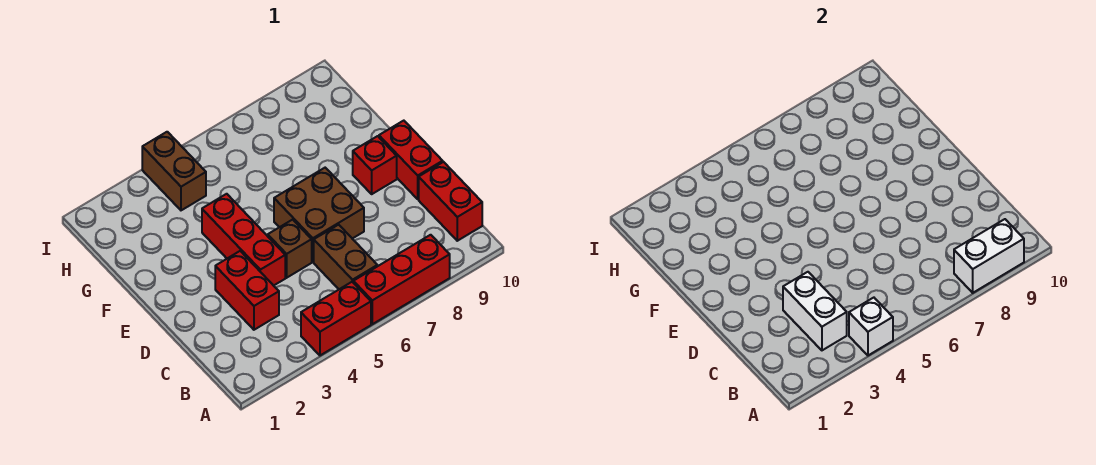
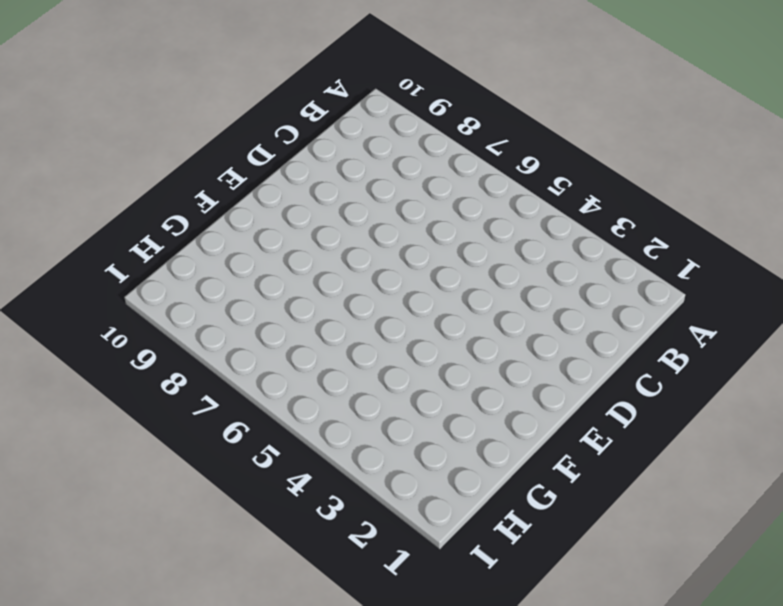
none -> red 1x2 brick [301,282,371,355]
none -> red 1x3 brick [353,235,450,324]
none -> brown 1x2 brick [314,225,377,289]

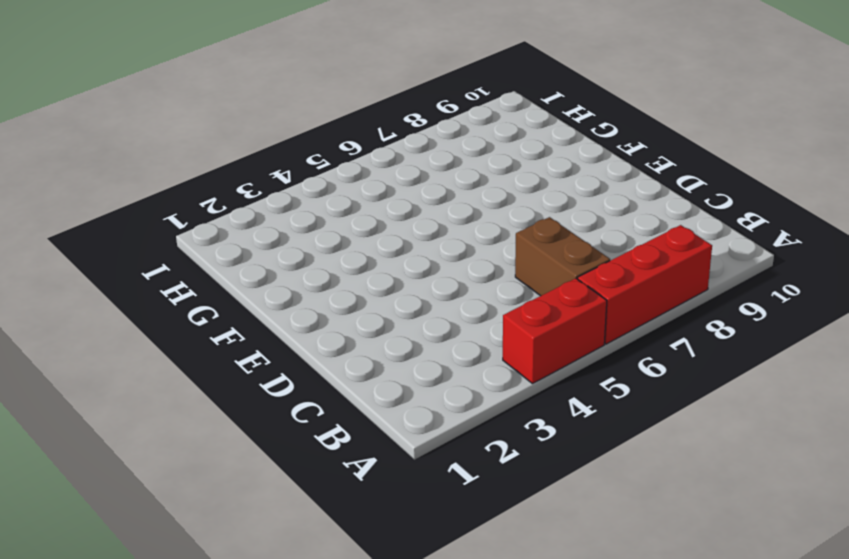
none -> red 1x2 brick [419,162,482,241]
none -> red 1x2 brick [215,251,279,330]
none -> red 1x3 brick [202,194,285,286]

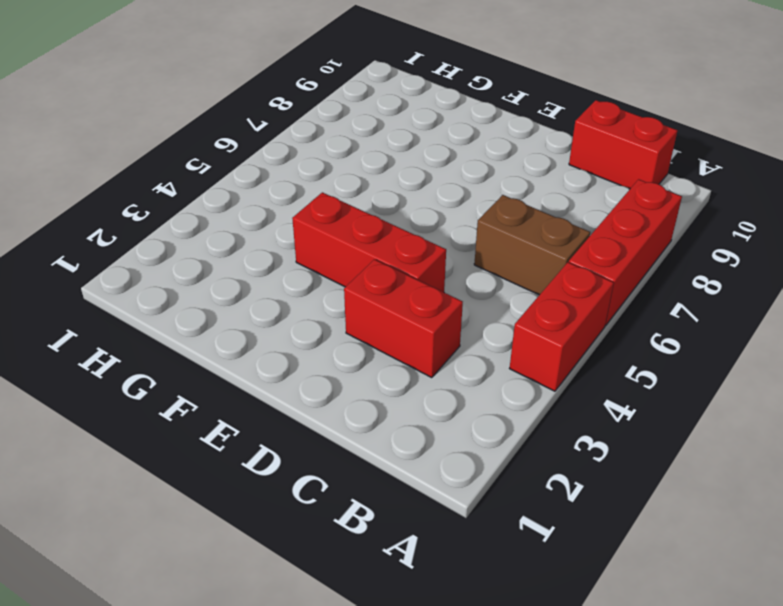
none -> brown 1x1 brick [268,220,312,278]
none -> brown 2x2 brick [274,168,364,262]
none -> red 1x2 brick [379,121,443,199]

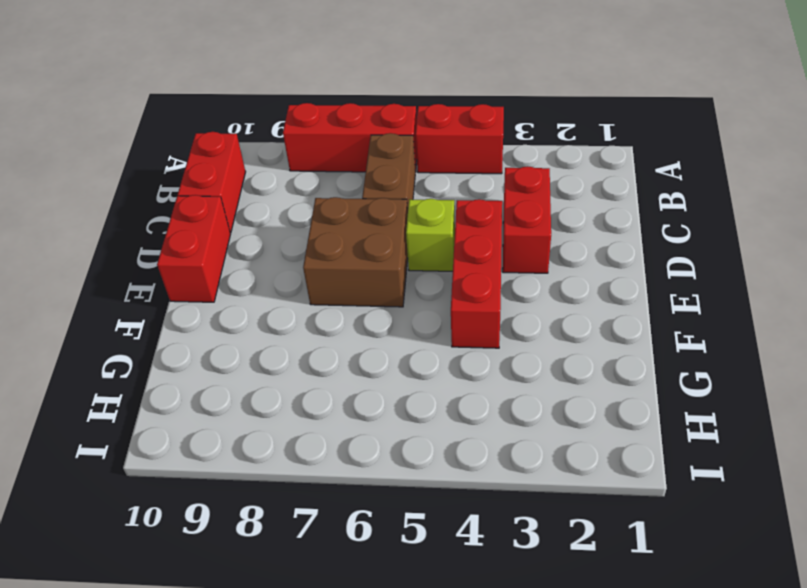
lime 1x1 brick [406,199,455,271] -> brown 1x1 brick [268,220,312,278]
none -> red 1x1 brick [353,136,397,194]
none -> brown 1x2 brick [142,132,206,210]
none -> white 1x1 brick [849,298,893,355]

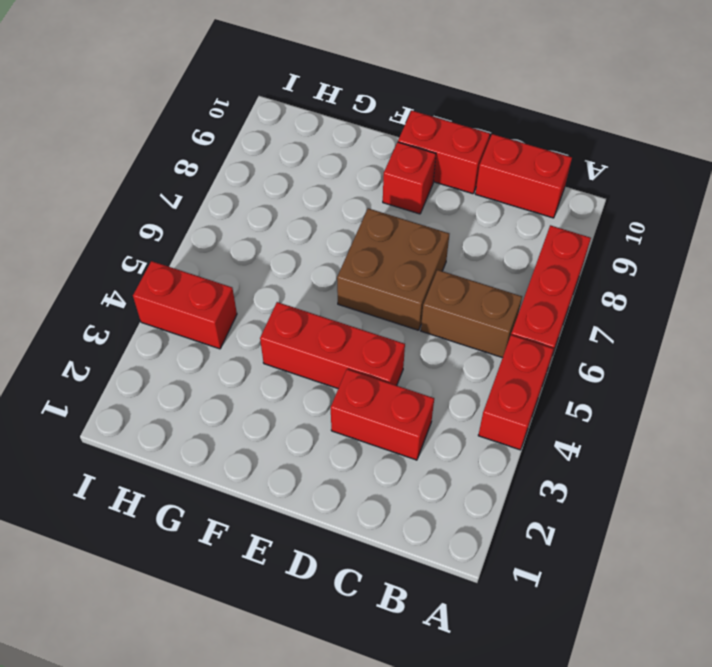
red 1x2 brick [133,261,237,349] -> brown 1x2 brick [142,132,206,210]
none -> brown 1x1 brick [268,220,312,278]
none -> white 1x1 brick [849,298,893,355]
none -> white 1x2 brick [954,219,1024,293]

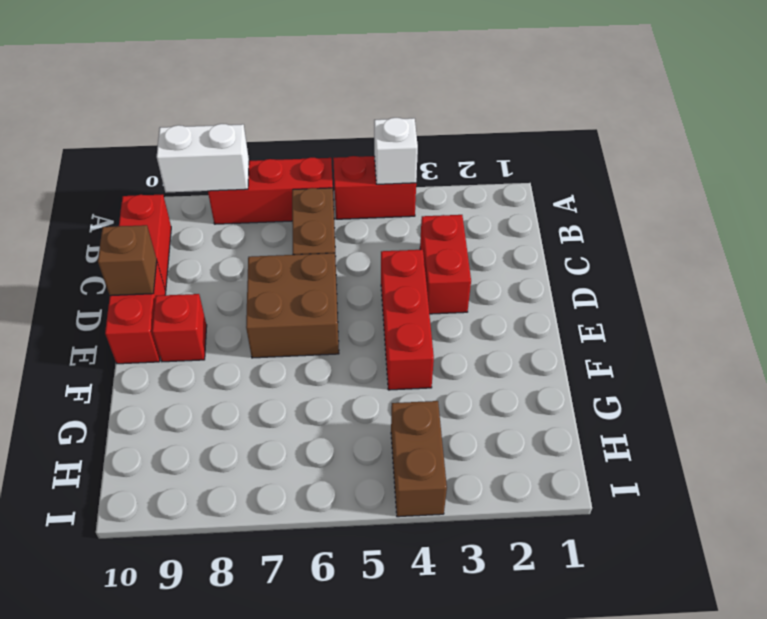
brown 1x1 brick [98,225,157,296] -> brown 1x1 brick moved to [268,220,312,278]
none -> white 1x2 brick [783,272,847,350]

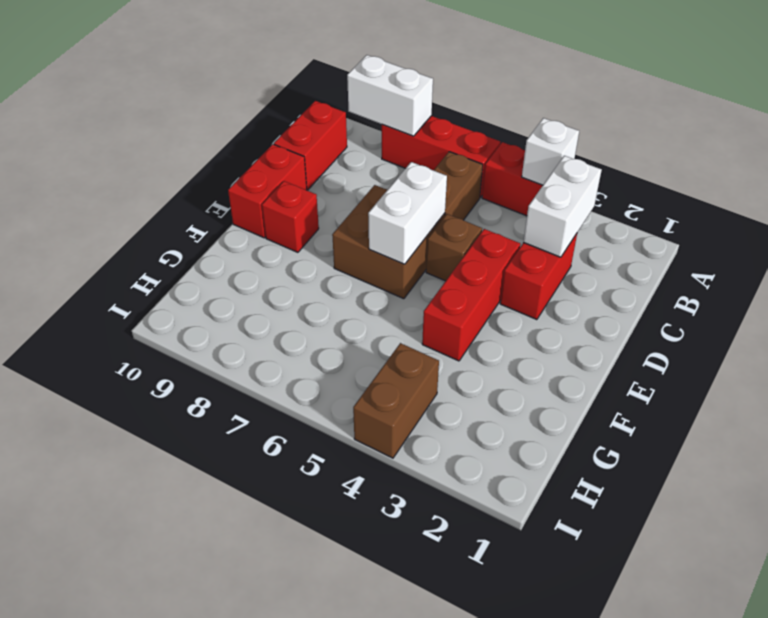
white 1x2 brick [368,162,447,264] -> none

